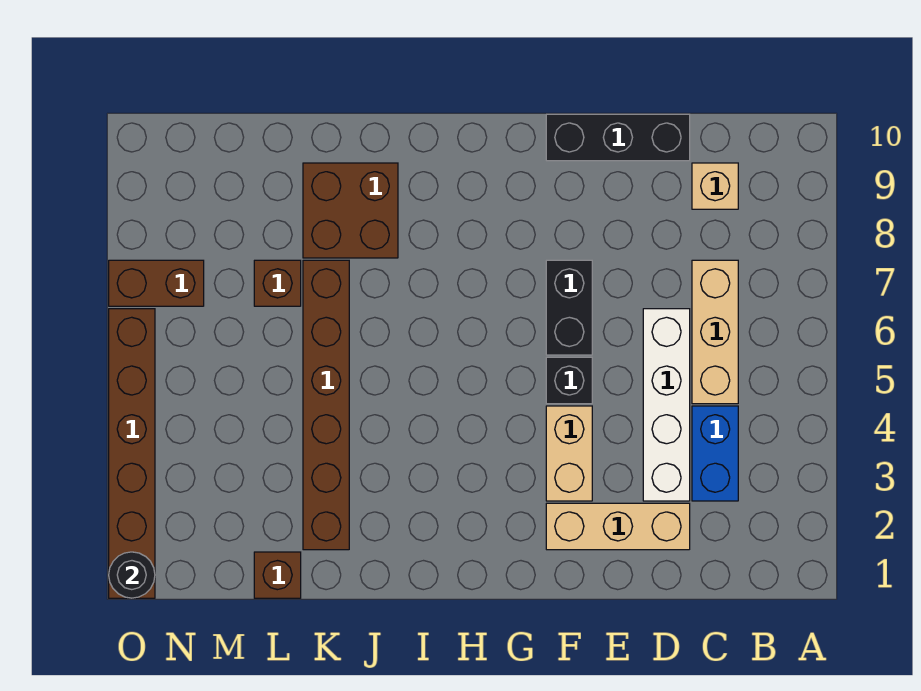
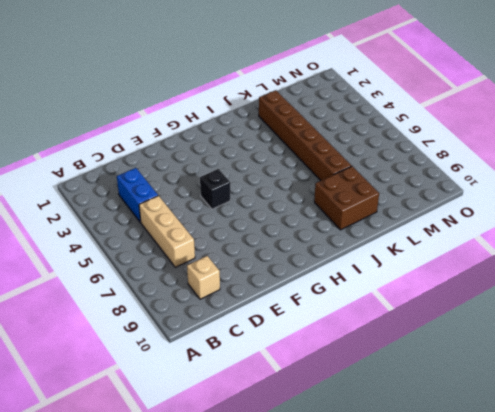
none -> tan 1x3 brick [546,503,690,550]
none -> white 1x4 brick [643,309,690,501]
none -> black 1x3 brick [546,114,690,161]

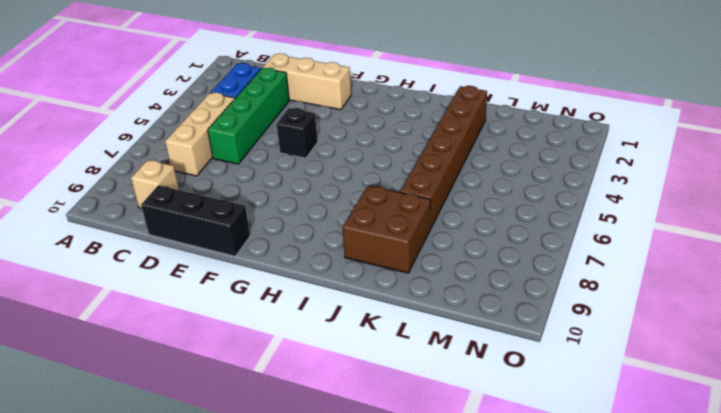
green 1x4 brick [208,68,289,164] -> white 1x4 brick [643,309,690,501]
none -> tan 1x2 brick [546,406,592,501]
none -> black 1x2 brick [546,260,592,355]
none -> brown 1x1 brick [254,552,301,598]

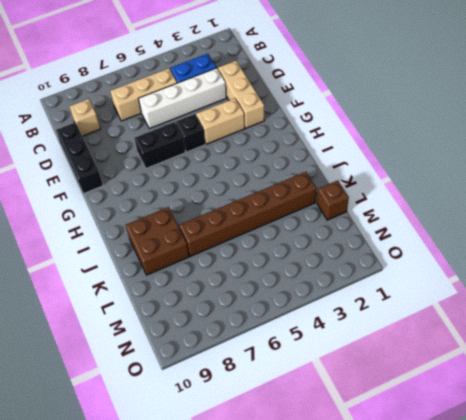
none -> brown 1x1 brick [254,260,301,306]
none -> brown 1x2 brick [109,260,204,306]
none -> brown 1x6 brick [109,309,155,598]

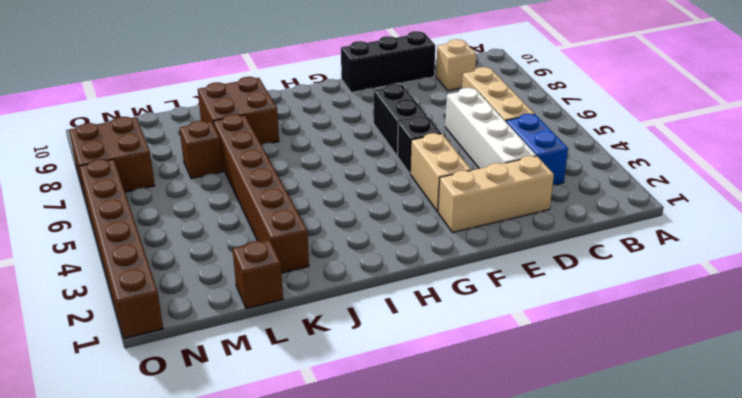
brown 2x2 brick [69,117,155,196] -> brown 1x2 brick [109,260,204,306]
none -> black 1x1 round brick [109,552,155,598]

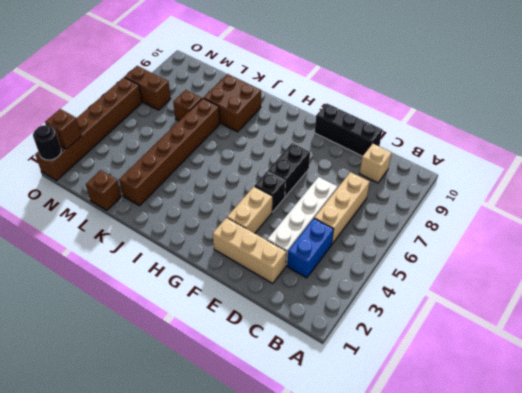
brown 1x1 brick [45,109,81,149] -> none

